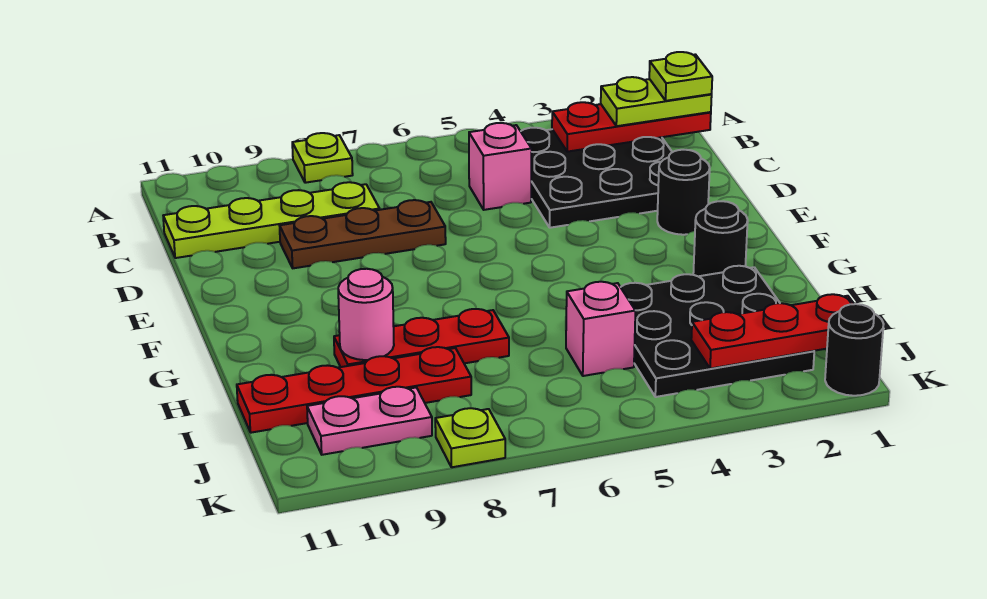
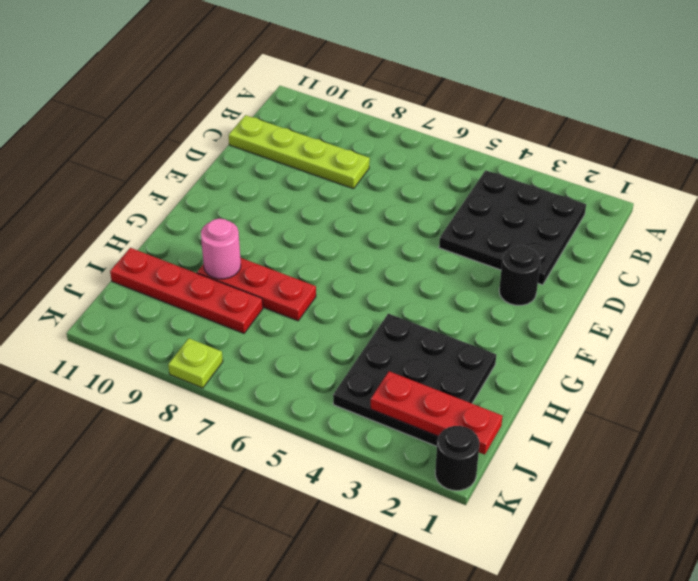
none -> lime 1x1 plate [292,133,353,183]
none -> pink 1x1 brick [469,123,532,210]
none -> brown 1x3 plate [280,200,446,268]

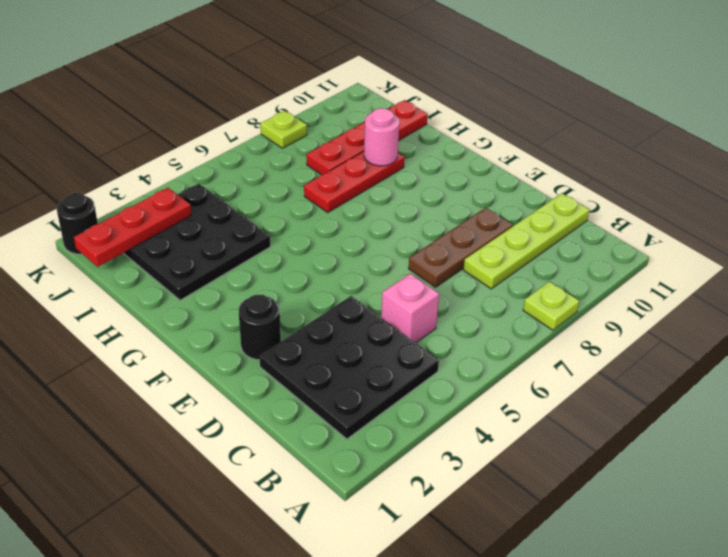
none -> black 1x1 round brick [693,201,748,276]
none -> pink 1x1 brick [566,282,635,376]
none -> pink 1x2 plate [307,387,432,455]

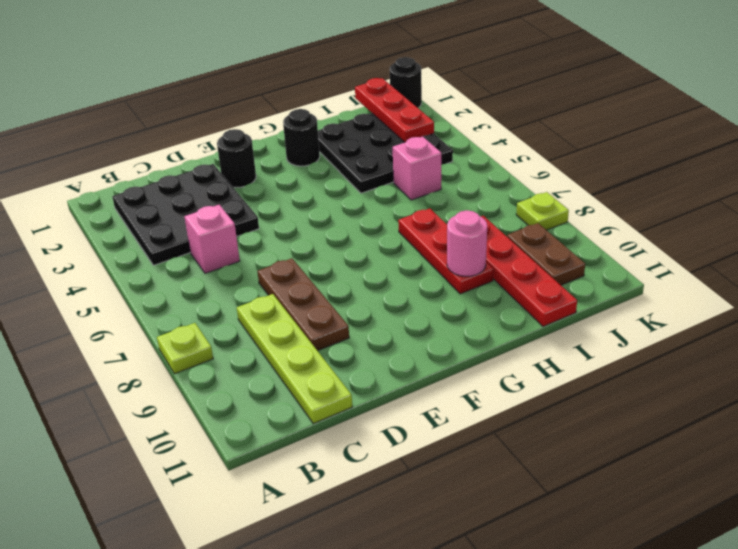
brown 1x2 plate [507,223,585,285] -> pink 1x2 plate [307,387,432,455]
none -> red 1x3 plate [552,102,711,152]
none -> lime 1x2 plate [601,77,712,126]
none -> lime 1x1 plate [649,52,712,101]

